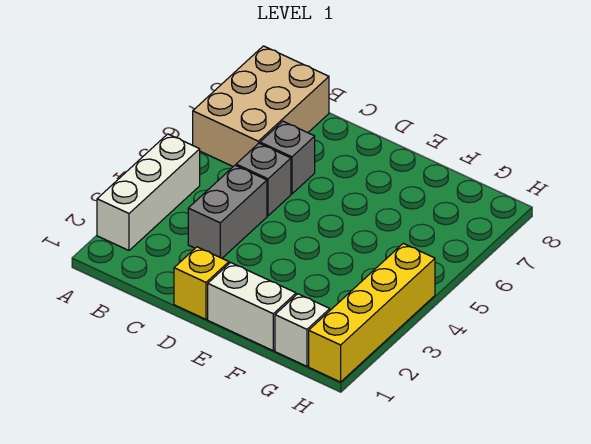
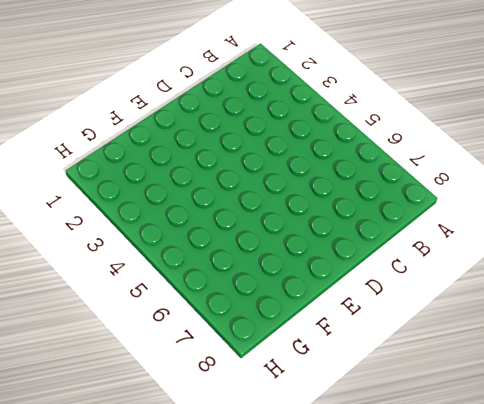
none -> white 1x3 brick [97,134,200,250]
none -> tan 2x3 brick [193,46,329,166]

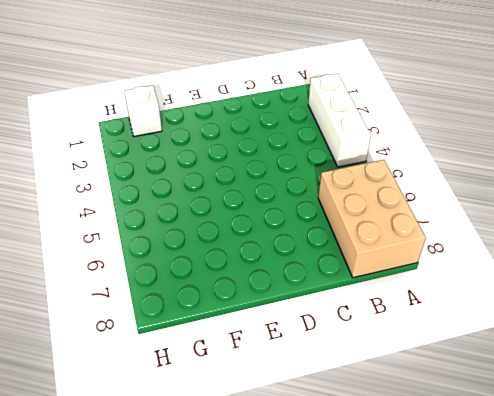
none -> grey 1x2 brick [188,165,267,258]
none -> grey 1x1 brick [236,143,291,216]

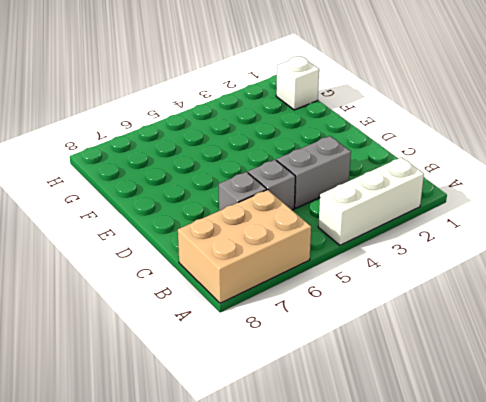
none -> yellow 1x1 brick [174,247,229,319]
none -> white 1x2 brick [208,263,296,351]

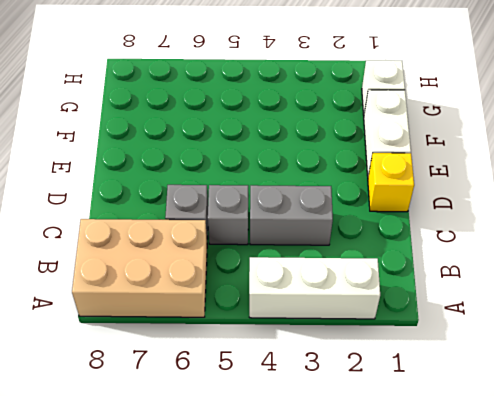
none -> yellow 1x4 brick [309,243,435,382]

